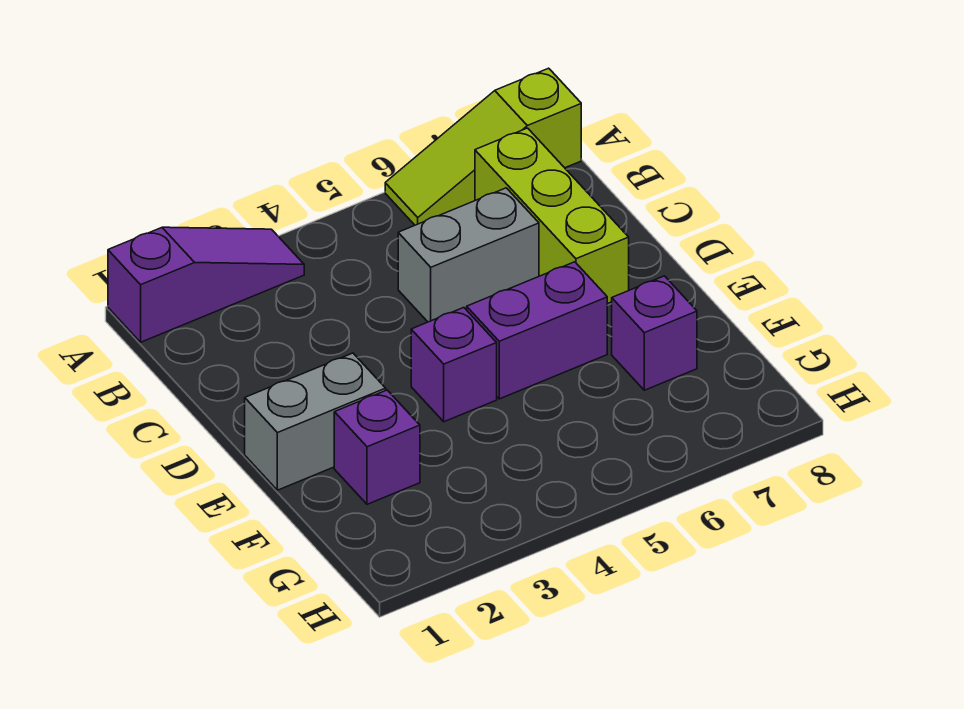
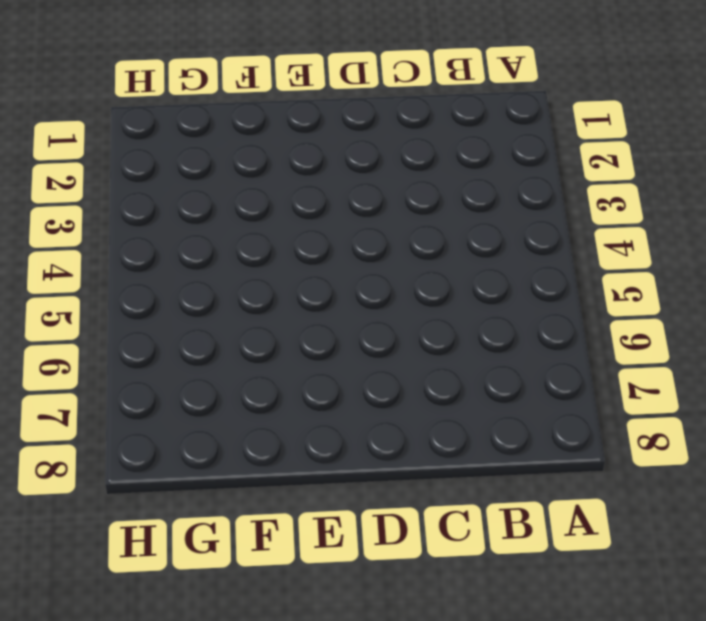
none -> purple 1x3 slope [108,227,304,342]
none -> lime 1x3 slope [385,68,581,225]

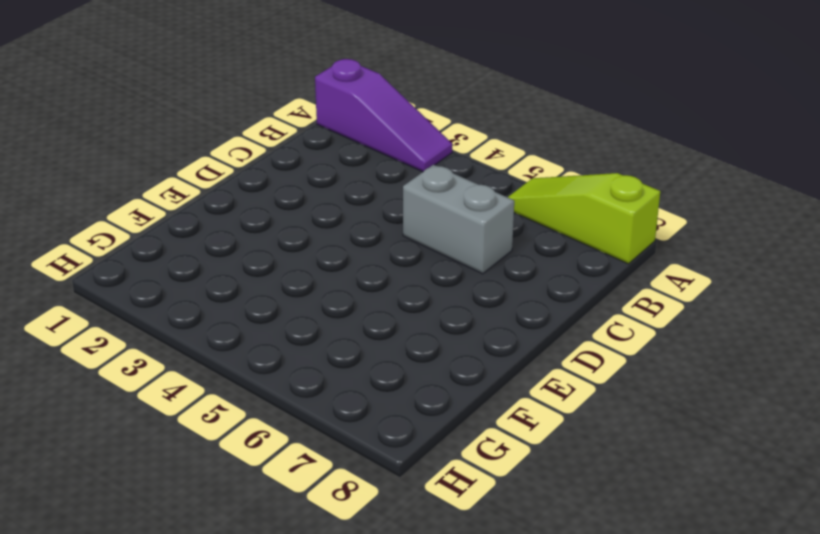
none -> lime 1x3 brick [475,128,629,304]
none -> grey 1x2 brick [245,353,386,490]

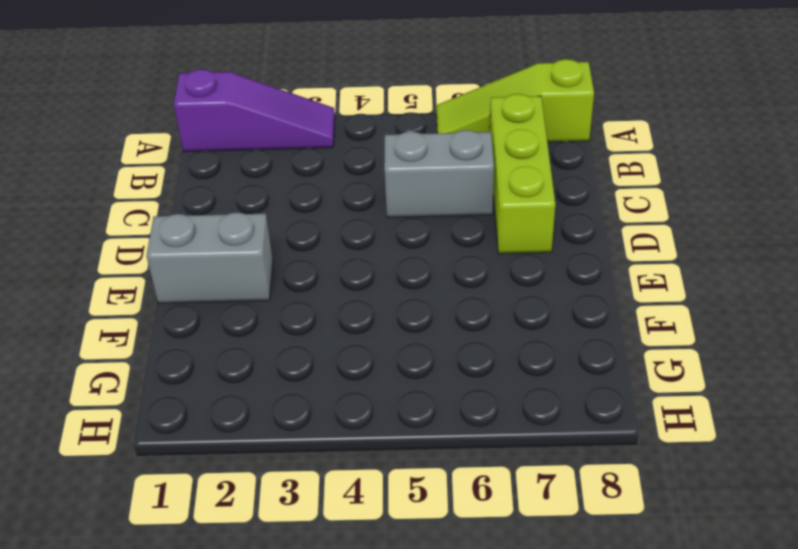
none -> purple 1x1 brick [411,308,497,422]
none -> purple 1x2 brick [467,262,607,399]

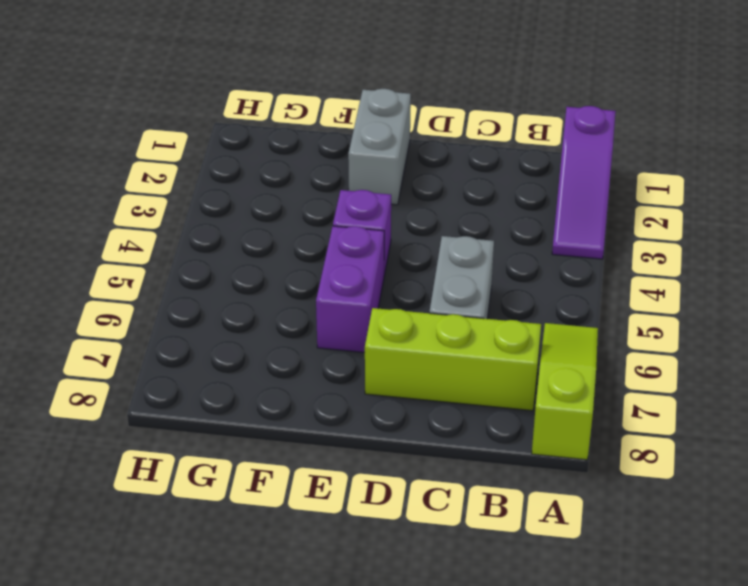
none -> purple 1x1 brick [334,390,420,504]
none -> purple 1x1 brick [612,276,697,390]

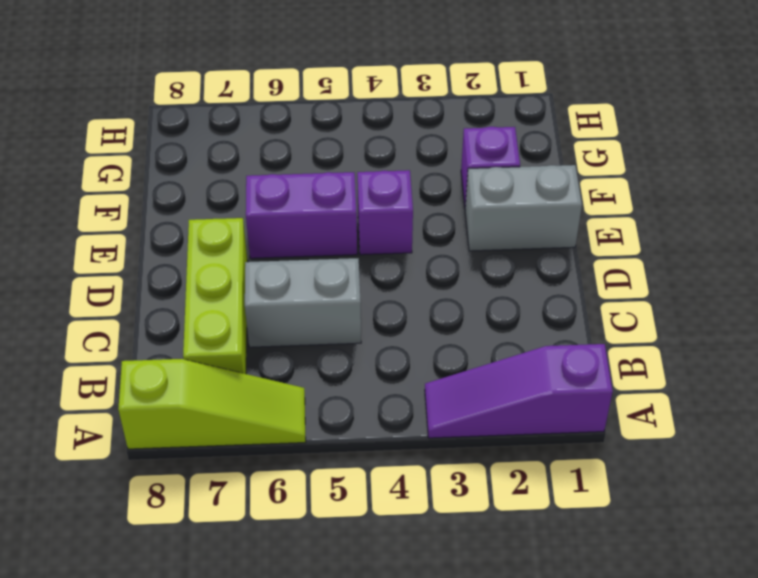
none -> purple 1x1 brick [612,276,697,390]

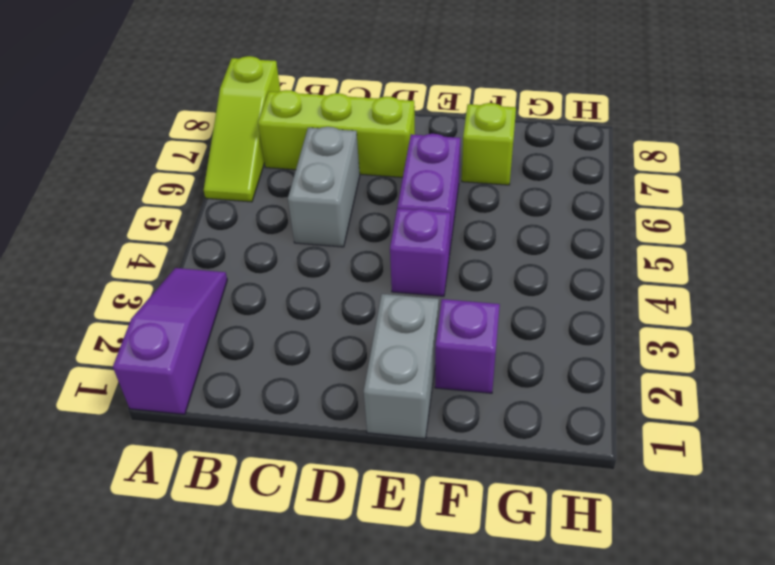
lime 1x1 brick [462,103,516,185] -> purple 1x1 brick [612,276,697,390]

